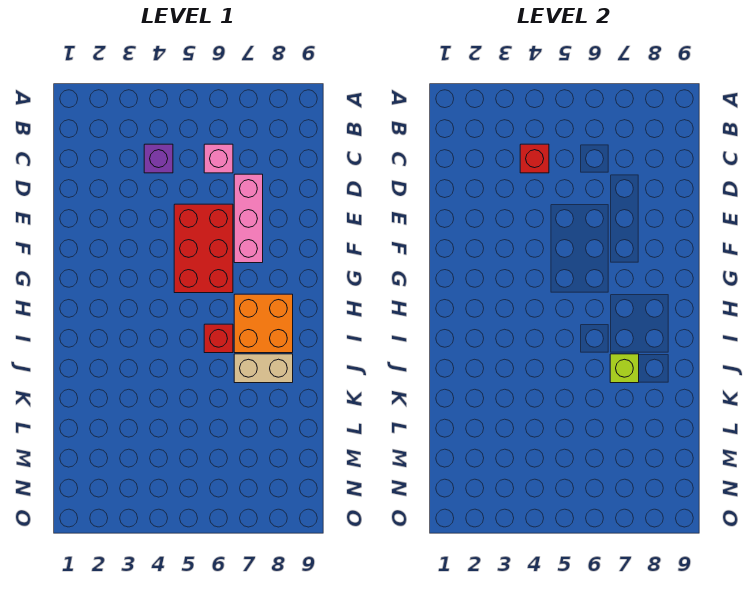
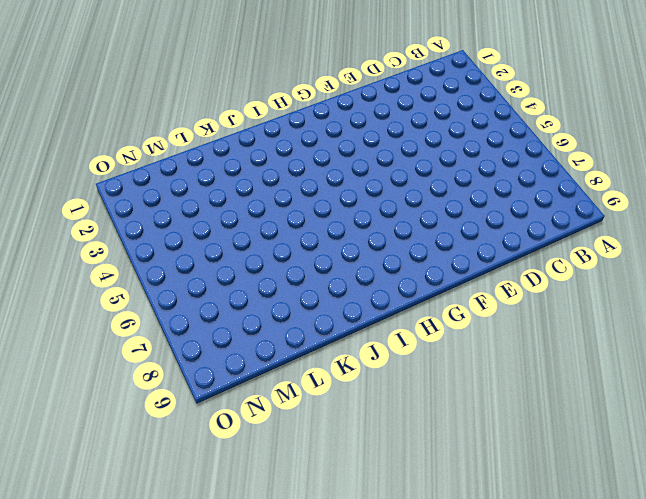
none -> purple 1x1 brick [144,144,173,173]
none -> pink 1x1 brick [204,144,233,173]

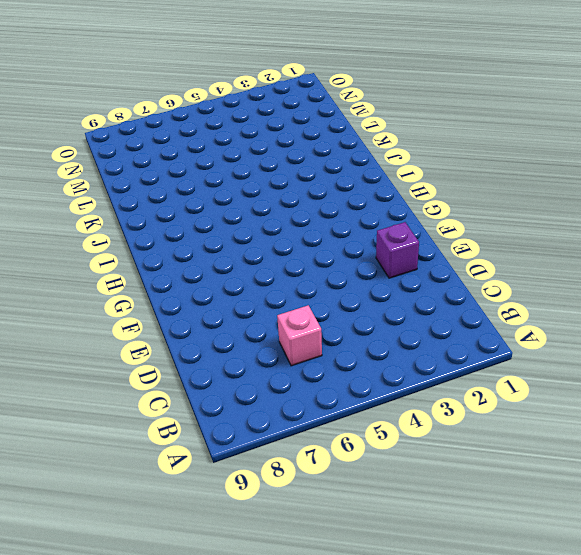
purple 1x1 brick [376,222,419,278] -> purple 1x1 brick moved to [144,144,173,173]
none -> pink 1x3 brick [234,174,263,263]
none -> red 2x3 brick [174,204,233,293]

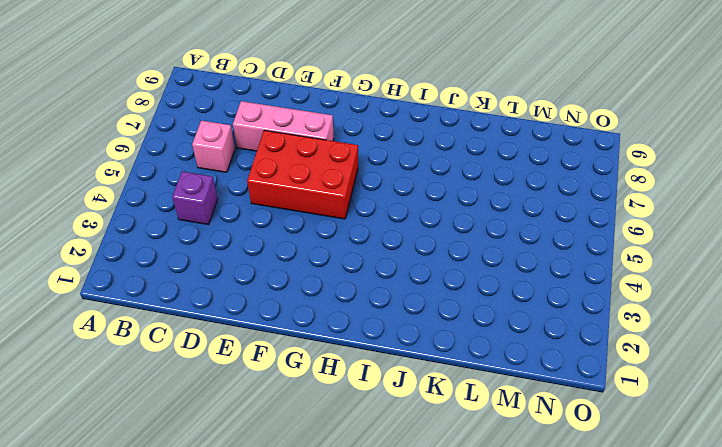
none -> orange 2x2 brick [234,294,293,353]
none -> red 1x1 brick [204,324,233,353]

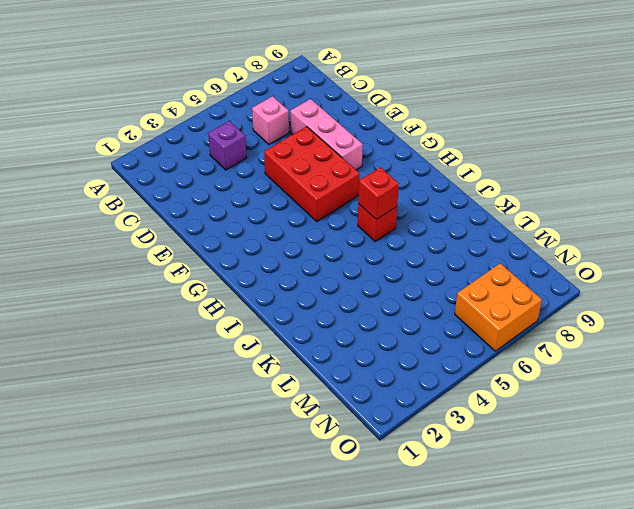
red 1x1 brick [358,167,399,220] -> red 1x1 brick moved to [520,144,549,173]
orange 2x2 brick [455,263,542,351] -> orange 2x2 brick moved to [234,294,293,353]
none -> tan 1x2 brick [234,354,293,383]
none -> lime 1x1 brick [610,354,639,383]

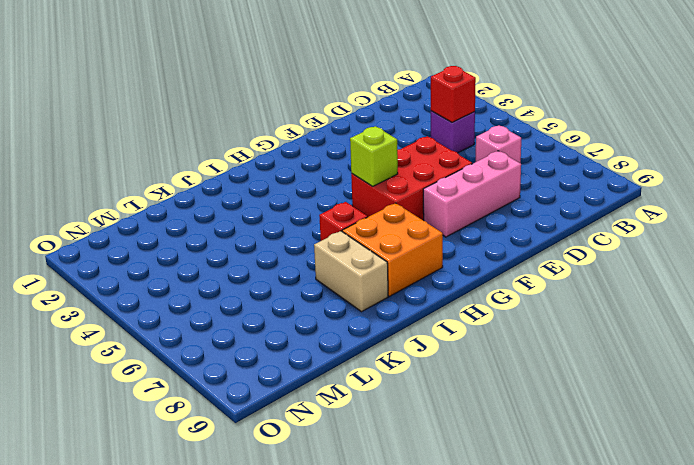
lime 1x1 brick [350,126,398,186] -> lime 1x1 brick moved to [610,354,639,383]

